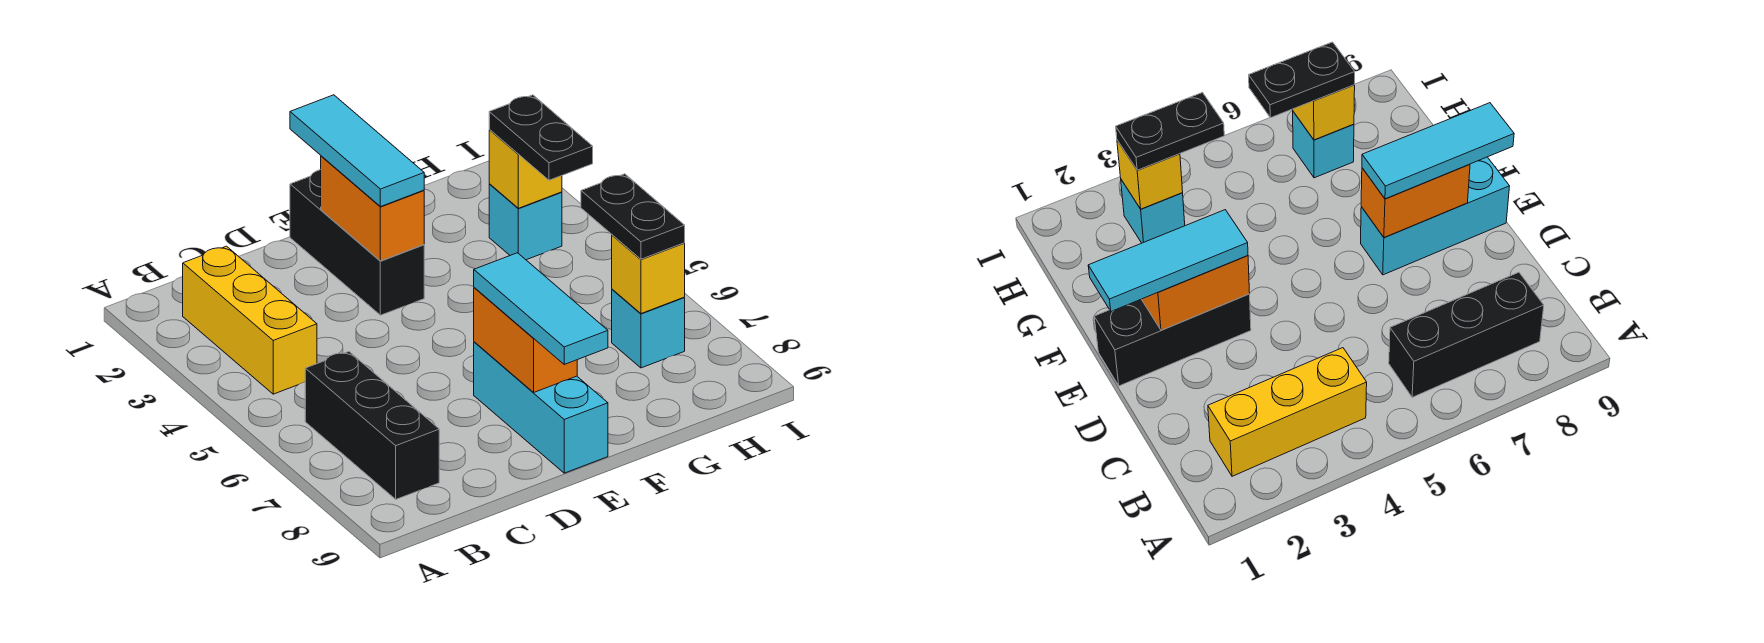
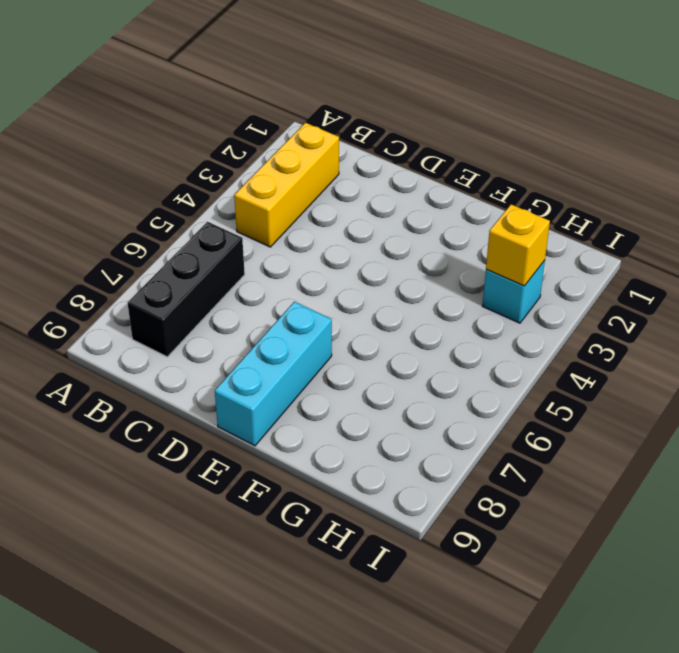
none -> black 1x3 brick [290,170,424,315]
none -> cyan 1x1 brick [612,289,685,368]
none -> orange 1x2 brick [321,156,424,261]

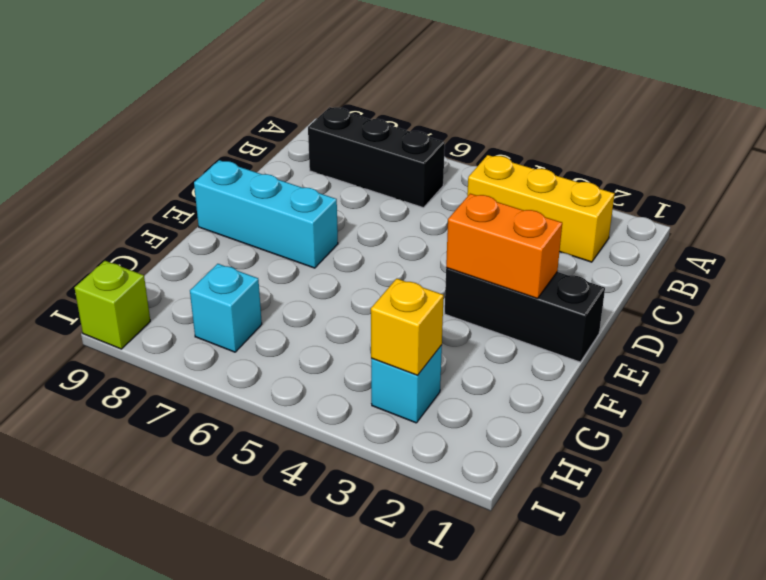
lime 1x1 brick [75,261,150,349] -> none
none -> orange 1x2 brick [474,288,577,392]
none -> yellow 1x1 brick [612,235,685,314]
none -> cyan 1x3 tile [290,95,424,207]

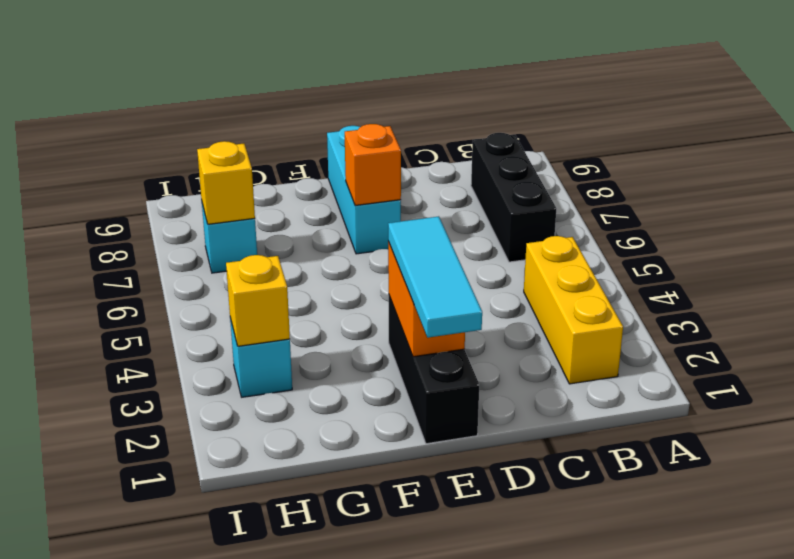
orange 1x1 brick [345,124,401,206] -> orange 1x2 brick [474,288,577,392]
none -> cyan 1x3 tile [474,253,608,364]
none -> black 1x2 plate [489,95,593,180]
none -> black 1x2 plate [581,174,685,259]

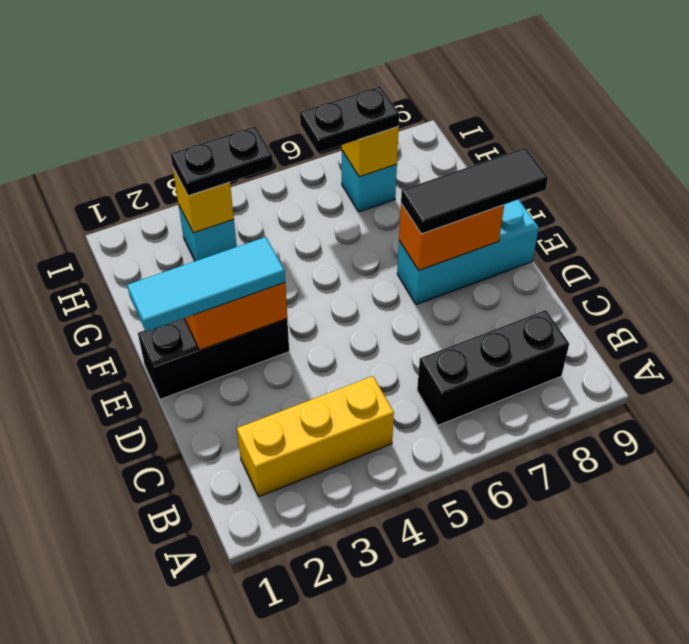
black 1x3 tile [401,148,548,234] -> cyan 1x3 tile [474,253,608,364]

